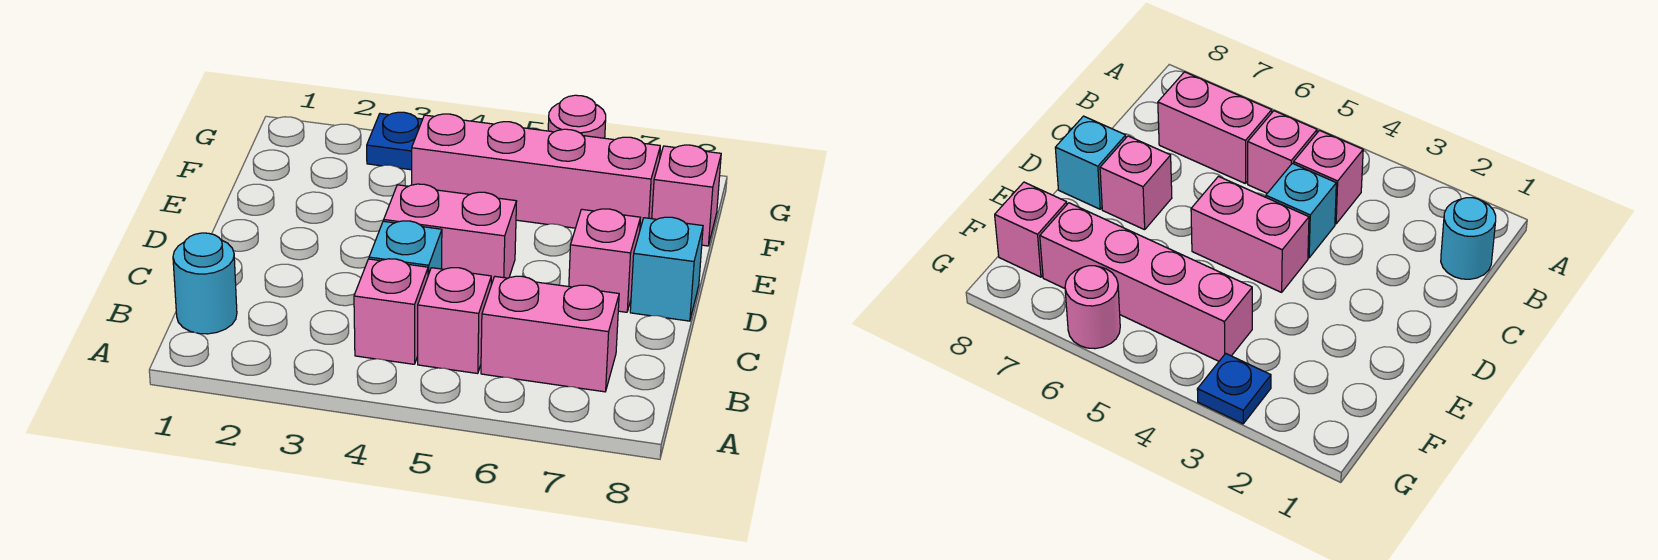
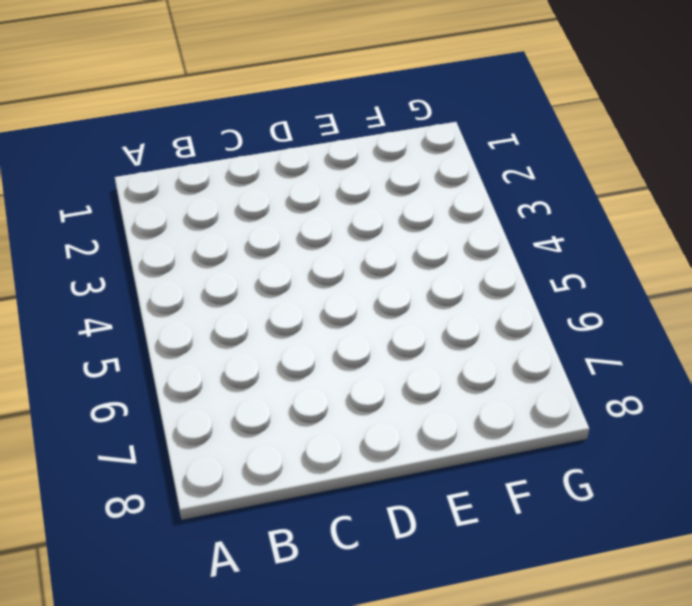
none -> cyan 1x1 round brick [173,233,237,334]
none -> pink 1x1 brick [354,259,428,364]
none -> pink 1x1 brick [418,268,491,374]

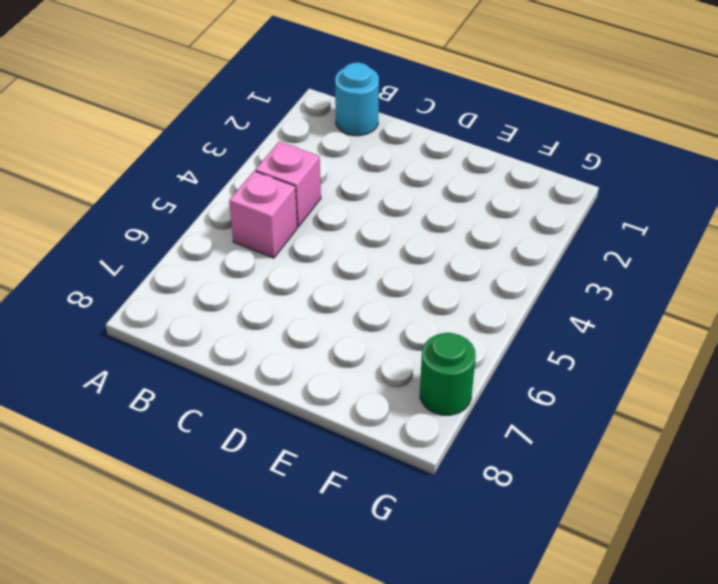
green 1x1 round brick [420,333,476,415] -> none
none -> pink 1x2 brick [481,276,619,392]
none -> cyan 1x1 brick [369,221,442,275]
none -> pink 1x2 brick [384,184,517,285]

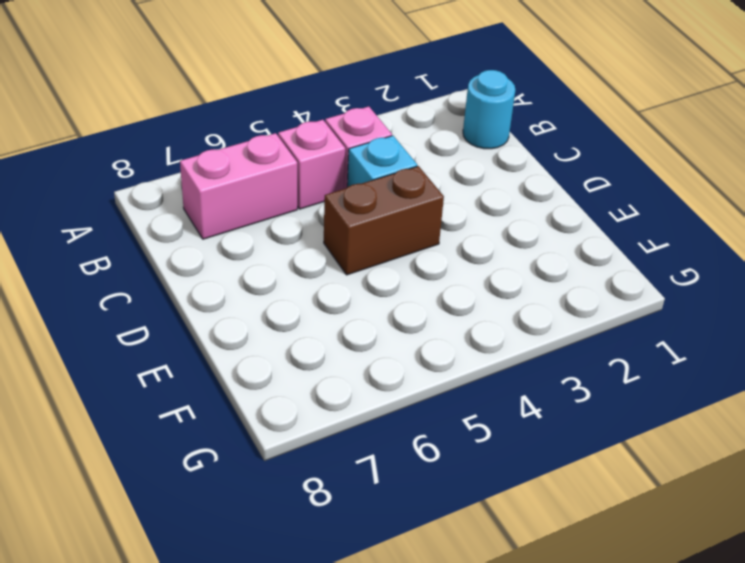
brown 1x2 brick [324,166,444,275] -> pink 1x2 brick [384,184,517,285]
none -> pink 1x1 brick [569,209,640,312]
none -> cyan 1x1 brick [630,217,703,321]
none -> pink 1x4 brick [412,114,660,229]

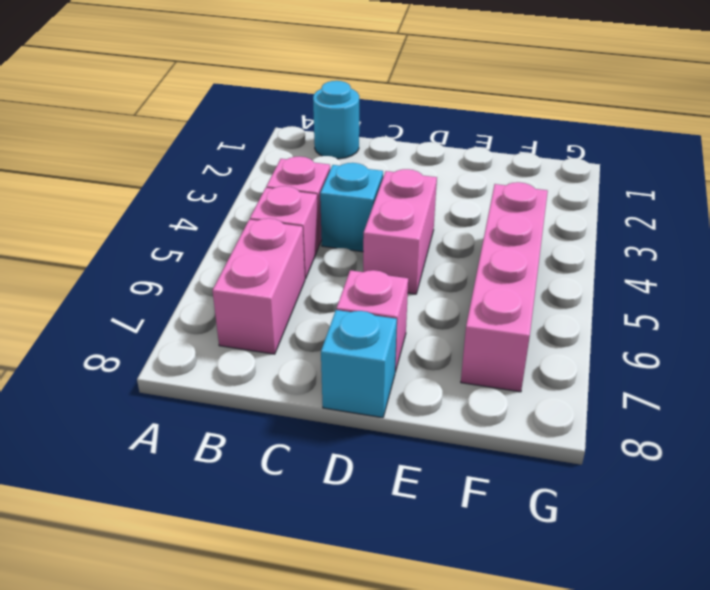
none -> pink 1x1 brick [652,145,721,246]
none -> blue 1x1 plate [367,112,423,170]
none -> pink 1x1 round brick [548,95,606,138]

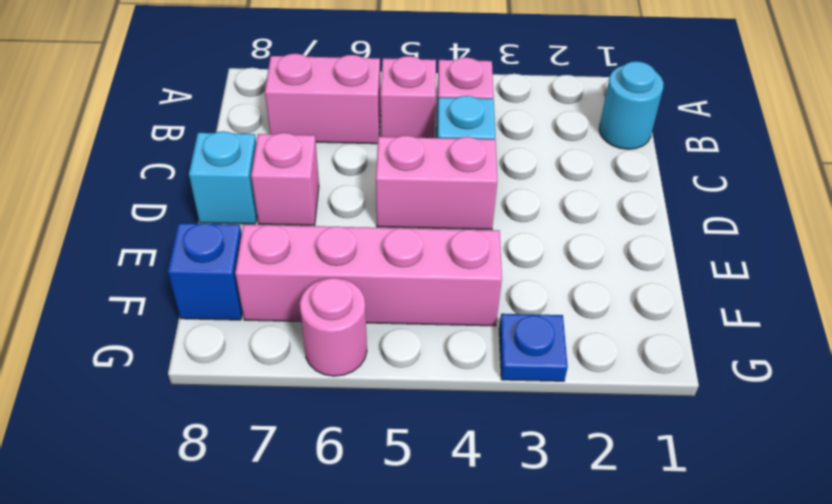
blue 1x1 brick [168,223,242,320] -> pink 1x1 brick [652,145,721,246]

